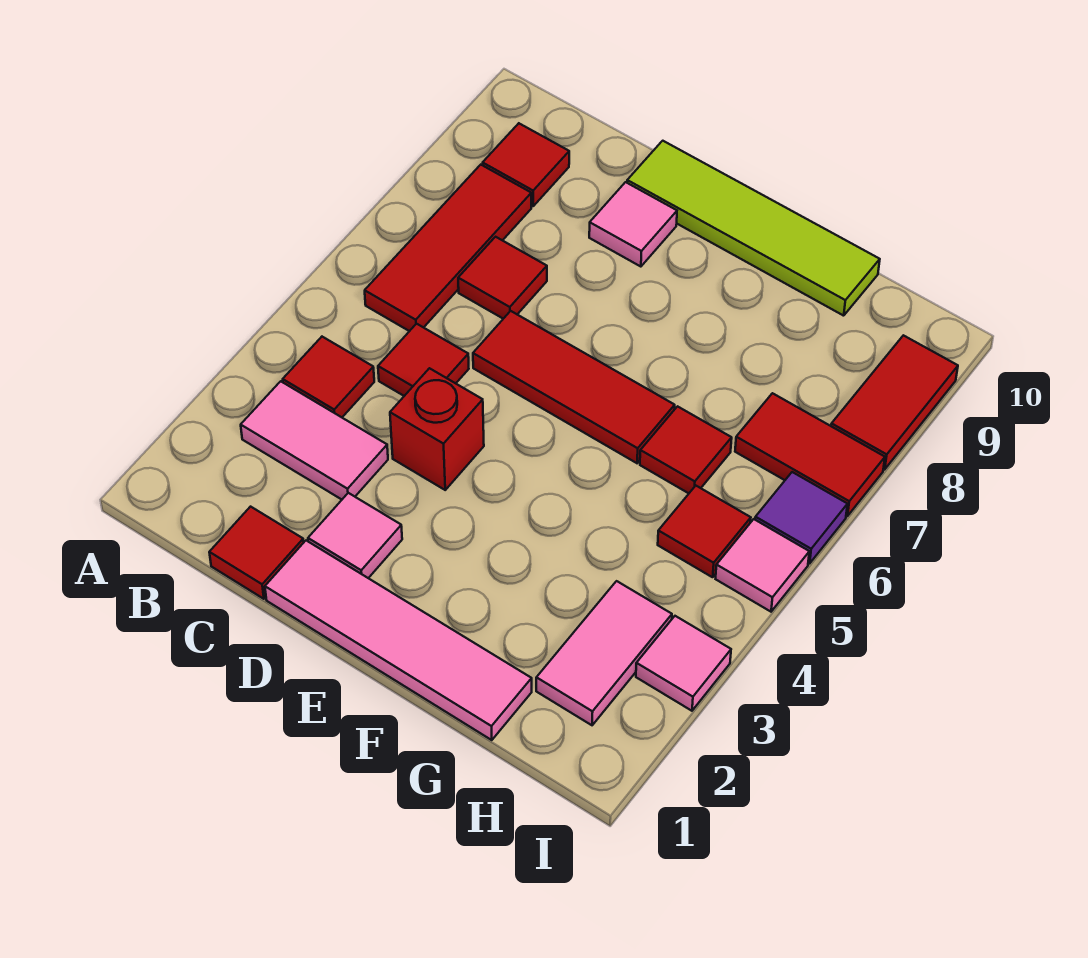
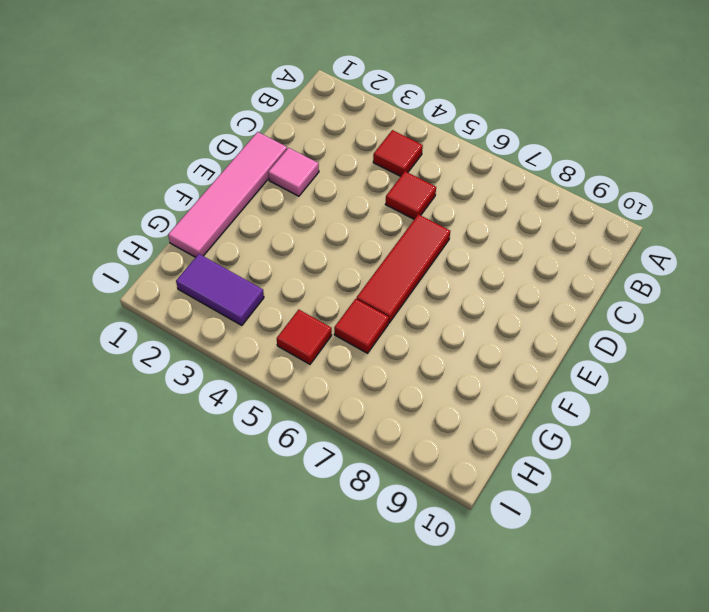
purple 1x2 tile [176,254,264,325] -> pink 1x2 tile [536,581,672,725]
none -> pink 1x2 tile [241,381,388,499]
none -> red 1x3 tile [365,165,531,331]
none -> red 1x1 tile [483,123,569,206]

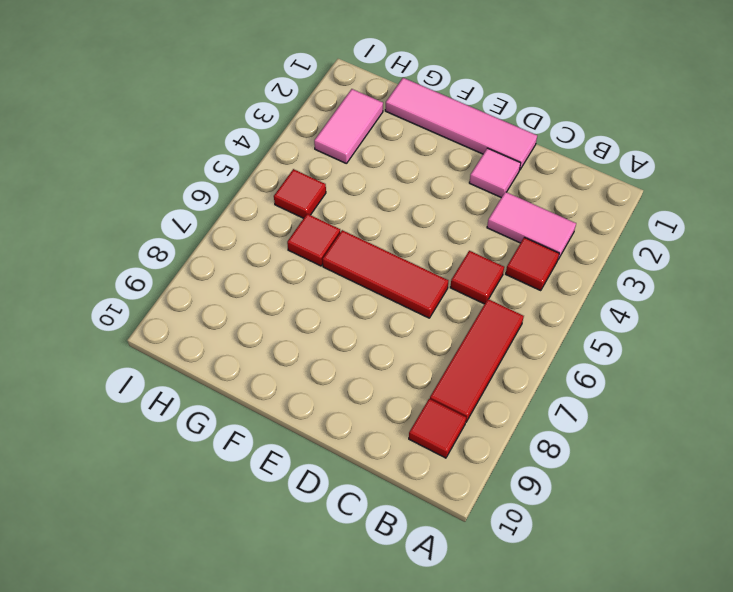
none -> red 1x1 tile [209,507,304,599]
none -> red 1x1 tile [458,237,547,319]
none -> red 1x1 brick [390,368,484,490]

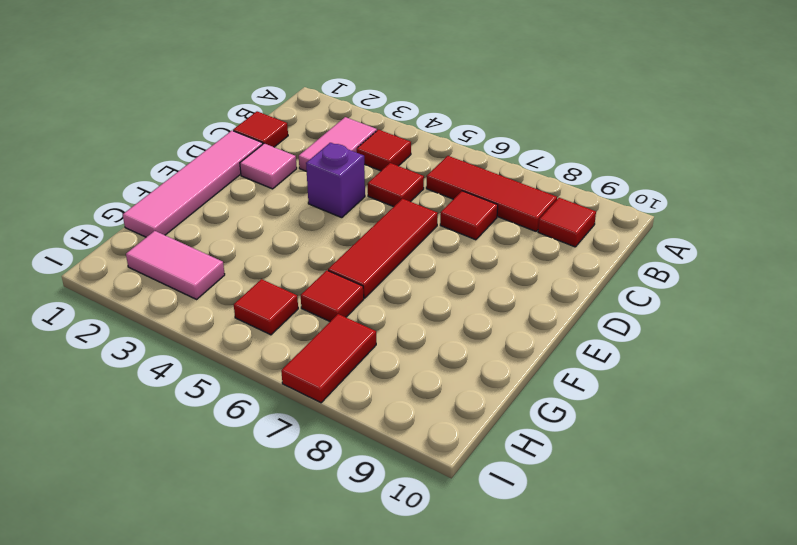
purple 1x1 brick [306,143,365,218] -> red 1x1 brick [390,368,484,490]
none -> pink 1x1 tile [589,182,677,267]
none -> lime 1x4 tile [627,141,880,316]
none -> pink 1x1 tile [636,616,731,711]

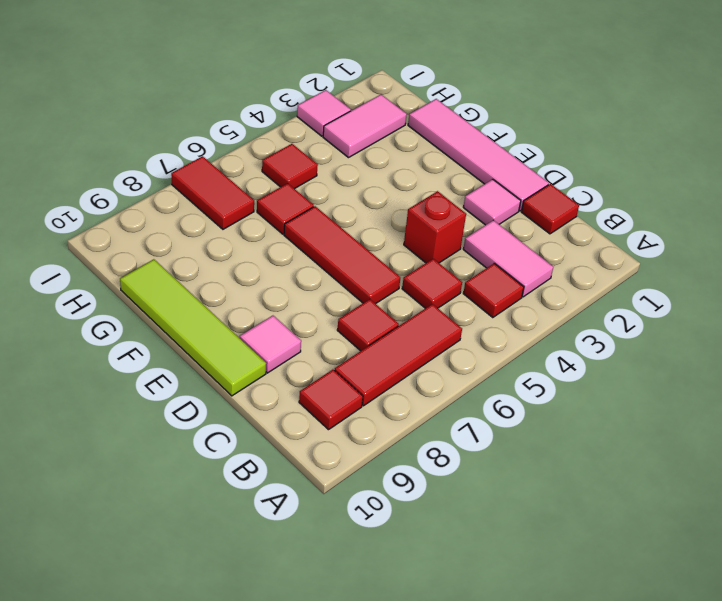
none -> pink 1x1 tile [716,519,809,612]
none -> purple 1x1 tile [755,472,847,563]
none -> red 1x2 tile [831,335,958,469]

